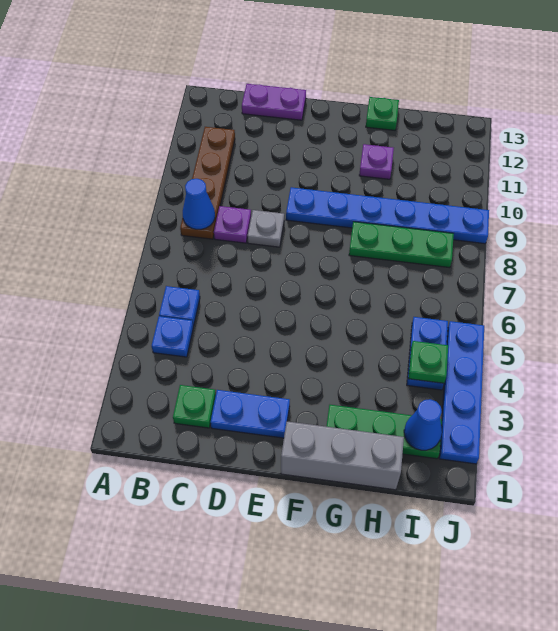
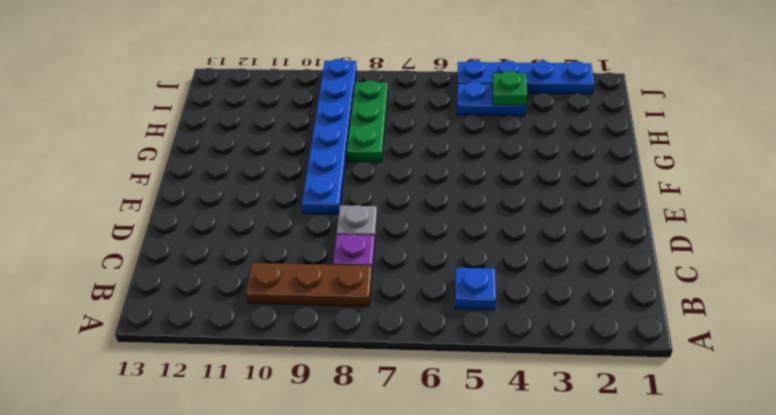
brown 1x3 plate [246,263,372,306] -> brown 1x4 plate [180,127,235,239]
none -> blue 1x1 plate [152,316,193,357]
none -> green 1x1 plate [173,385,216,428]
none -> purple 1x2 plate [242,84,306,120]

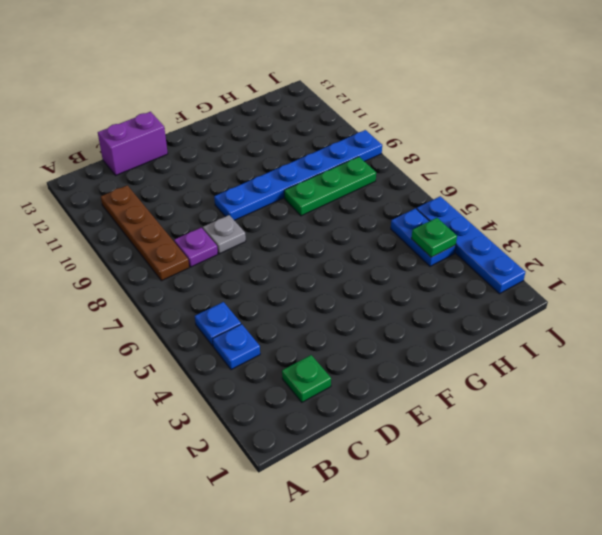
purple 1x2 brick [98,112,168,175] -> purple 1x2 plate [242,84,306,120]
none -> blue 1x2 plate [211,390,290,438]
none -> grey 1x3 brick [281,421,404,490]
none -> green 1x3 plate [326,405,442,459]

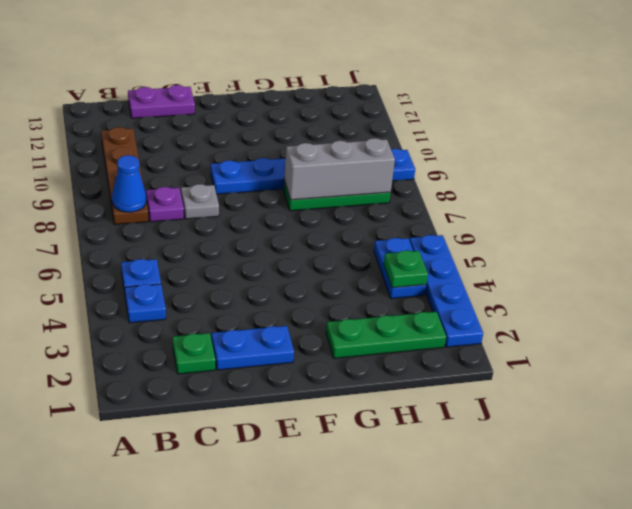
grey 1x3 brick [284,138,395,200] -> grey 1x3 brick moved to [281,421,404,490]
none -> purple 1x1 plate [359,144,394,179]
none -> green 1x1 plate [366,97,399,130]
none -> blue 1x1 cone [404,399,442,450]

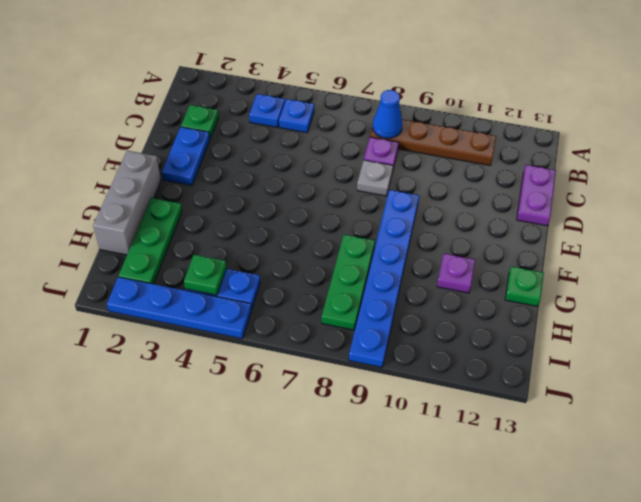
none -> blue 1x1 cone [404,399,442,450]

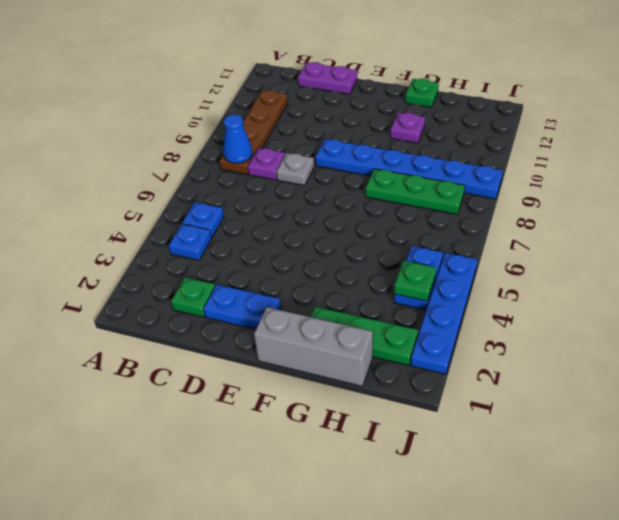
none -> blue 1x1 cone [404,399,442,450]

